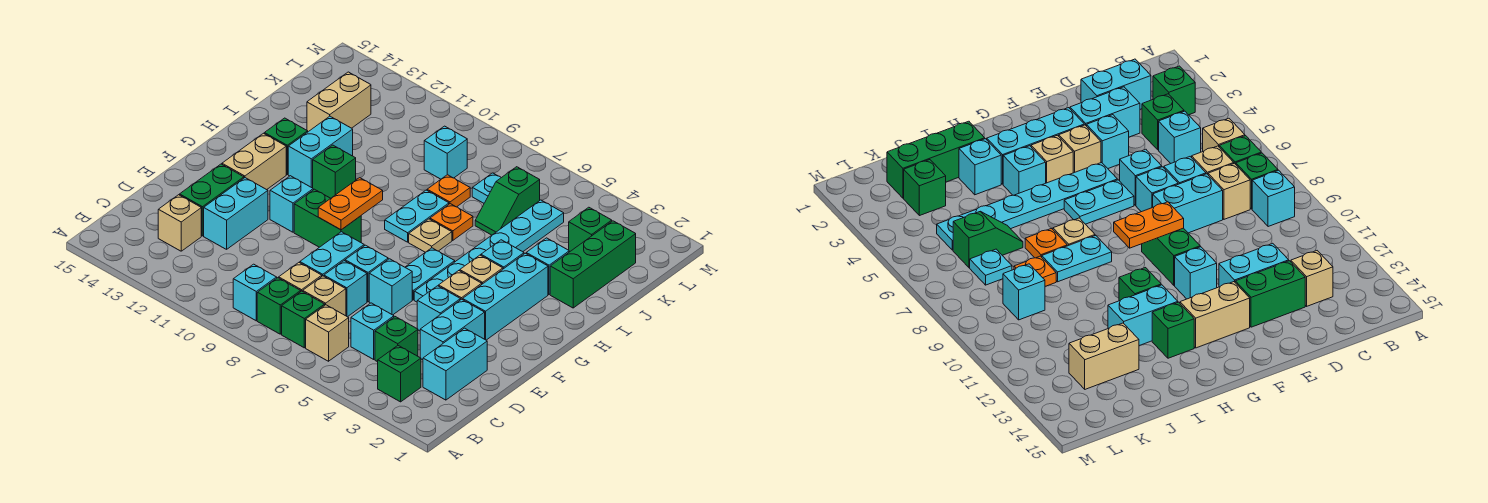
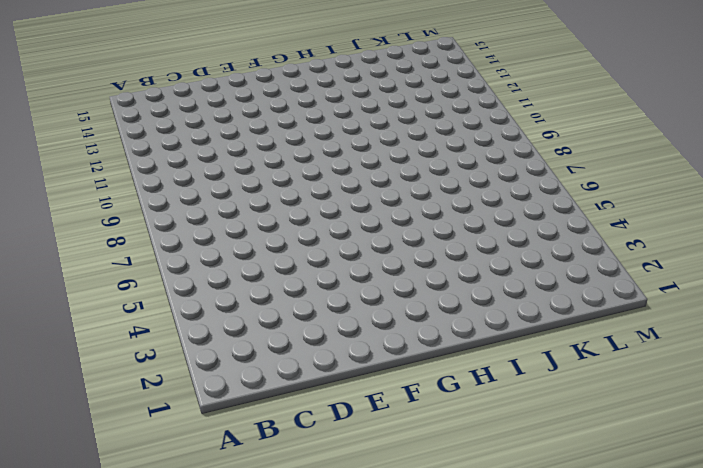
none -> green 1x1 brick [378,346,421,402]
none -> tan 1x1 brick [306,305,349,361]
none -> green 1x1 brick [282,291,325,348]
none -> green 1x1 brick [257,278,301,334]

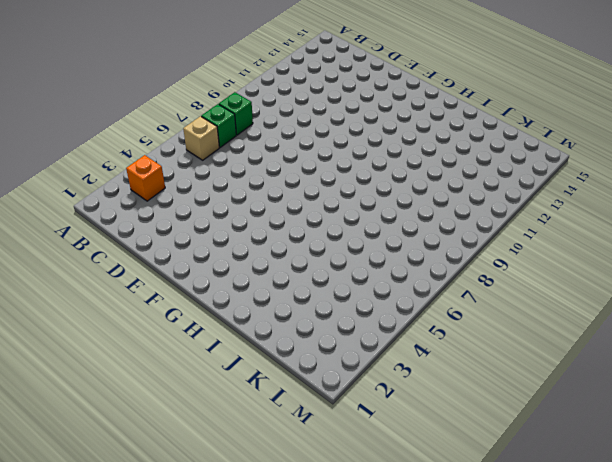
orange 1x1 brick [126,155,165,201] -> green 1x1 brick [378,346,421,402]
none -> cyan 1x1 brick [233,264,277,321]
none -> cyan 1x2 brick [423,328,487,400]
none -> green 1x1 brick [375,317,418,362]
none -> cyan 1x1 brick [351,303,394,359]

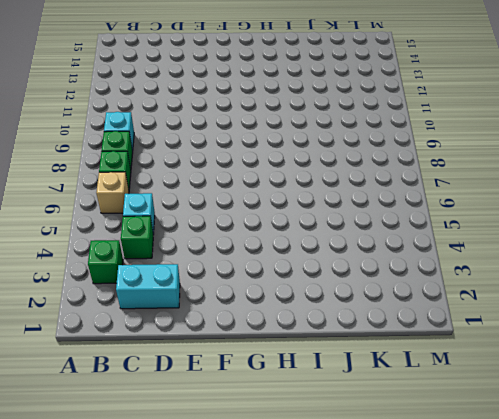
none -> tan 1x1 brick [303,276,346,316]
none -> tan 1x1 brick [279,263,322,291]
none -> tan 1x1 brick [158,195,201,251]
none -> cyan 1x2 brick [420,299,485,360]

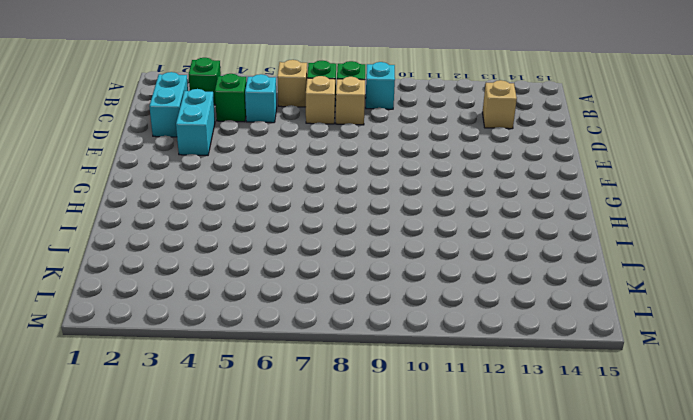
none -> cyan 1x1 brick [324,261,367,317]
none -> cyan 1x2 brick [300,232,364,276]
none -> cyan 1x2 brick [204,178,268,249]
none -> green 1x2 brick [180,164,244,236]

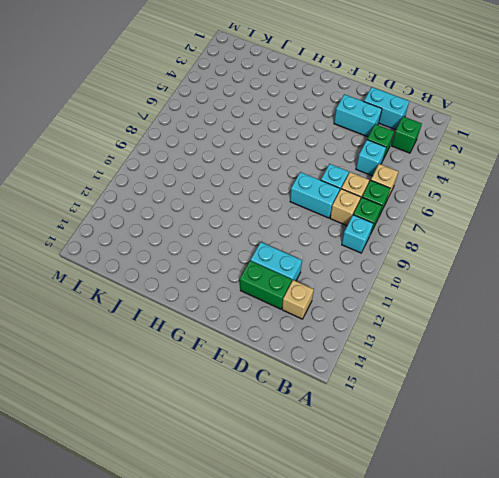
none -> cyan 1x1 brick [417,286,460,331]
none -> cyan 1x1 brick [369,259,412,315]
none -> cyan 1x1 brick [345,245,388,302]
none -> cyan 1x3 brick [463,253,548,340]

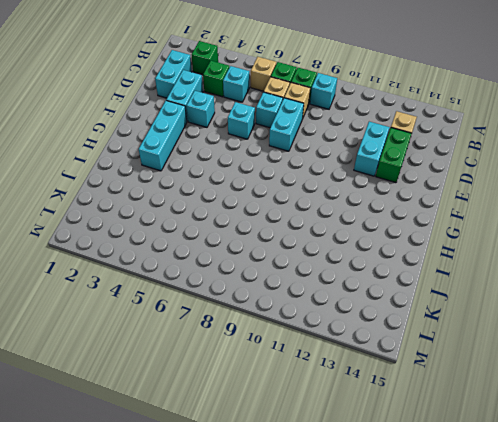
none -> cyan 1x1 brick [345,245,388,302]
none -> tan 1x1 brick [439,271,482,300]
none -> cyan 1x6 plate [414,200,564,302]
none -> cyan 1x2 plate [405,248,455,300]

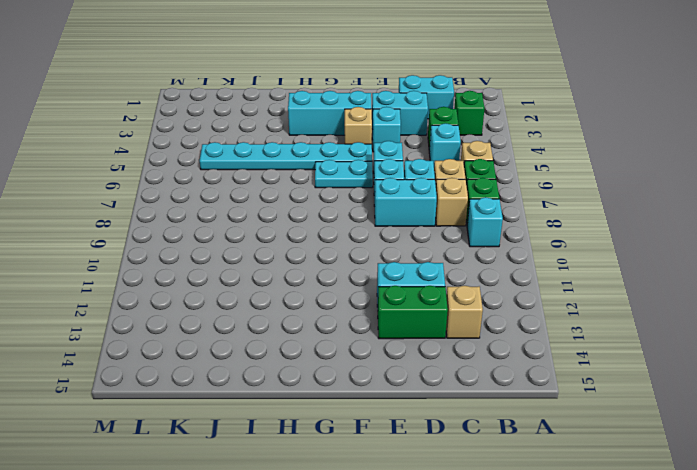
none -> green 1x2 brick [294,189,361,247]
none -> cyan 1x1 brick [270,176,313,232]
none -> tan 1x2 brick [222,133,286,190]
none -> tan 1x1 brick [460,255,503,284]

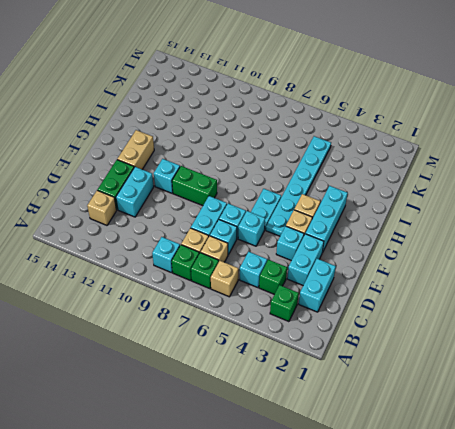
none -> cyan 1x1 brick [481,240,524,269]
none -> tan 1x1 plate [409,219,452,252]
none -> cyan 1x2 plate [385,190,449,242]
none -> green 1x1 brick [313,145,356,198]

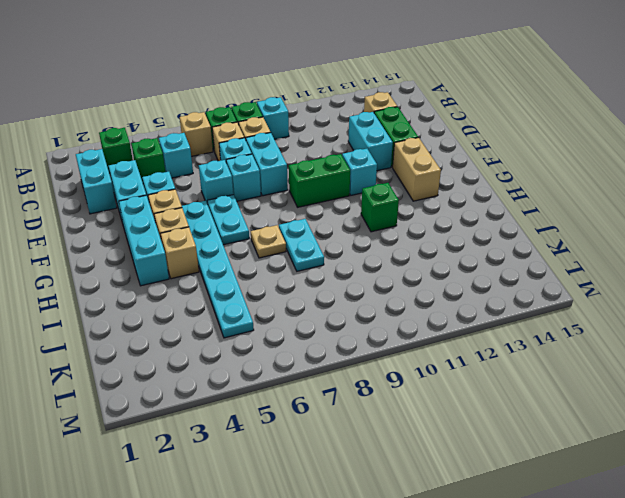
tan 1x1 brick [160,227,199,279] -> cyan 1x1 brick [481,240,524,269]
none -> cyan 1x2 brick [288,116,353,188]
none -> green 1x1 brick [264,118,308,174]
none -> green 1x3 brick [550,221,636,308]
none -> cyan 1x1 brick [526,238,569,294]

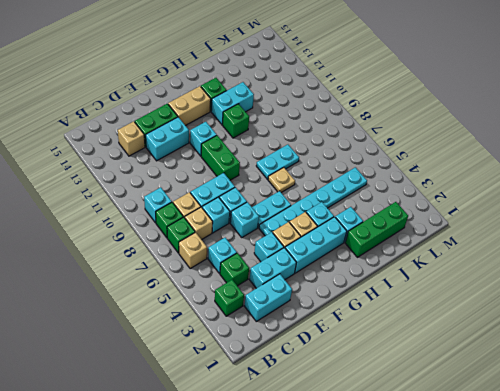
none -> orange 1x1 plate [430,204,473,240]
none -> green 1x2 slope [475,167,540,235]
none -> orange 1x1 plate [427,175,470,207]
none -> tan 1x2 brick [307,72,371,132]

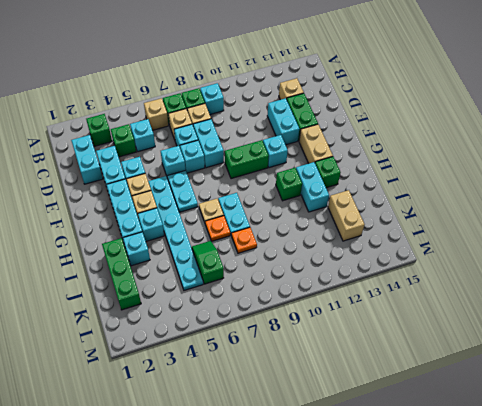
none -> green 1x1 brick [569,207,612,252]
none -> cyan 1x1 plate [472,173,501,203]
none -> cyan 1x1 brick [424,126,467,179]
none -> orange 1x2 plate [318,178,383,230]

